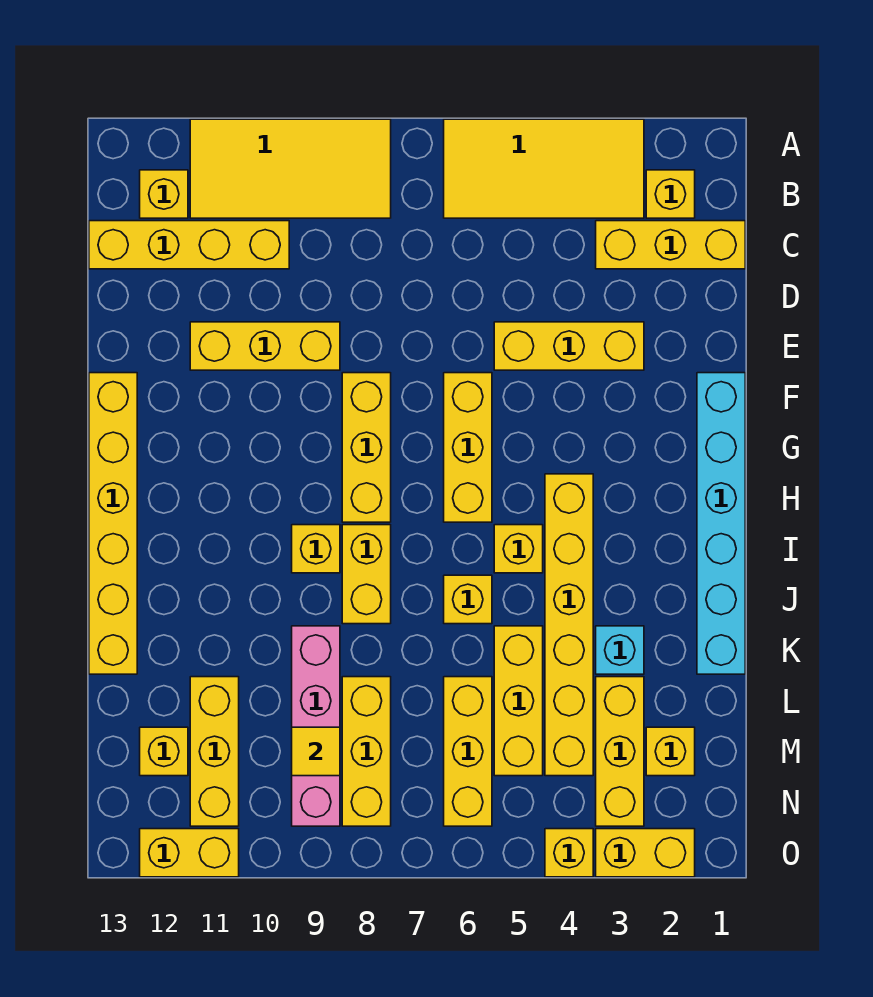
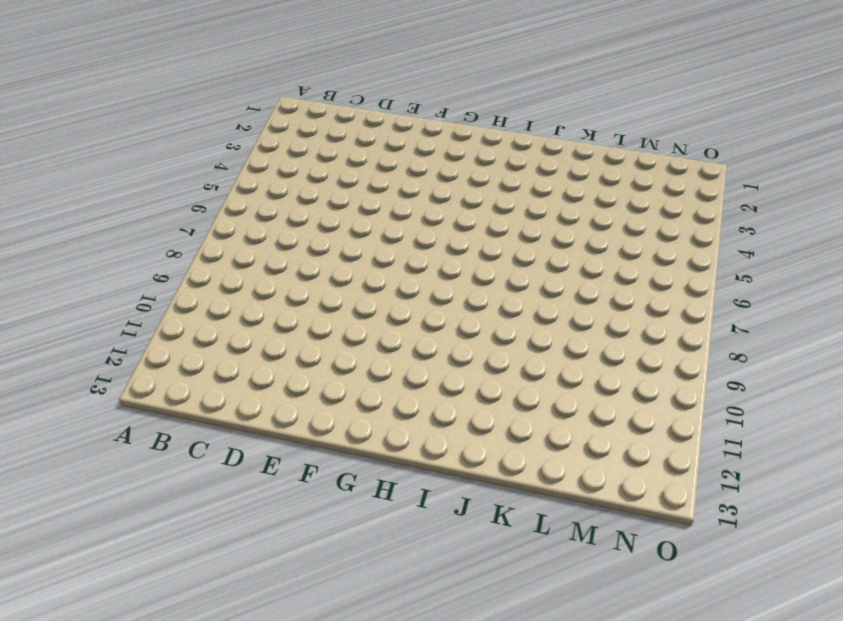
none -> yellow 2x4 tile [444,119,644,218]
none -> yellow 2x4 tile [190,119,391,218]
none -> yellow 1x1 brick [646,170,695,218]
none -> yellow 1x1 brick [140,170,188,218]

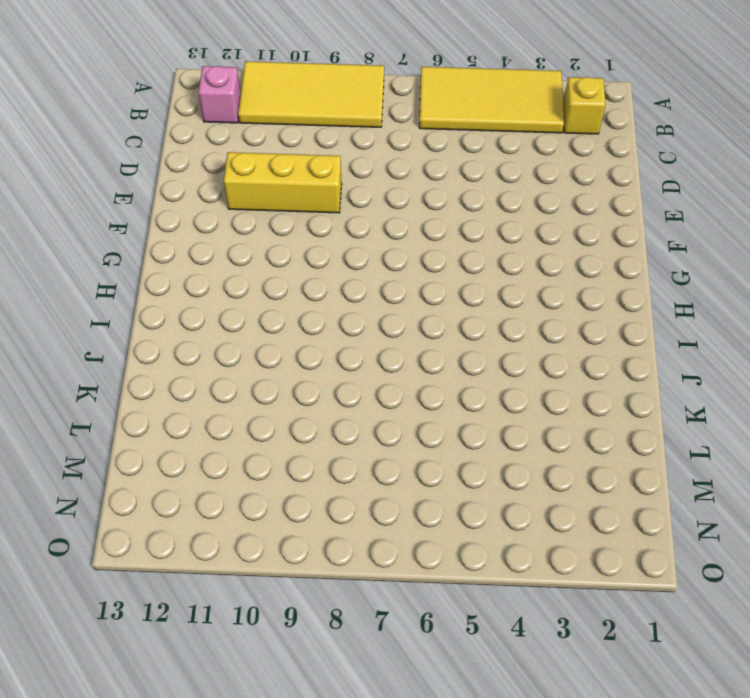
pink 1x1 brick [198,66,241,123] -> yellow 1x1 brick [140,170,188,218]
none -> yellow 1x3 brick [596,221,745,269]
none -> yellow 1x4 brick [89,221,289,269]
none -> yellow 1x3 brick [494,322,644,370]
none -> cyan 1x6 brick [697,373,745,674]

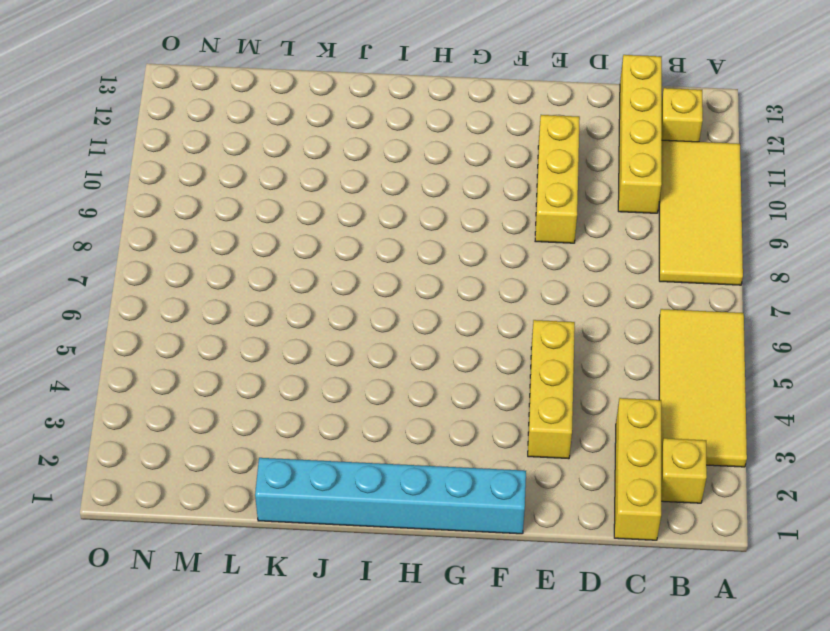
none -> yellow 1x3 brick [444,373,492,522]
none -> yellow 1x3 brick [342,373,391,522]
none -> yellow 1x6 brick [89,373,137,674]
none -> yellow 1x6 brick [545,474,593,776]

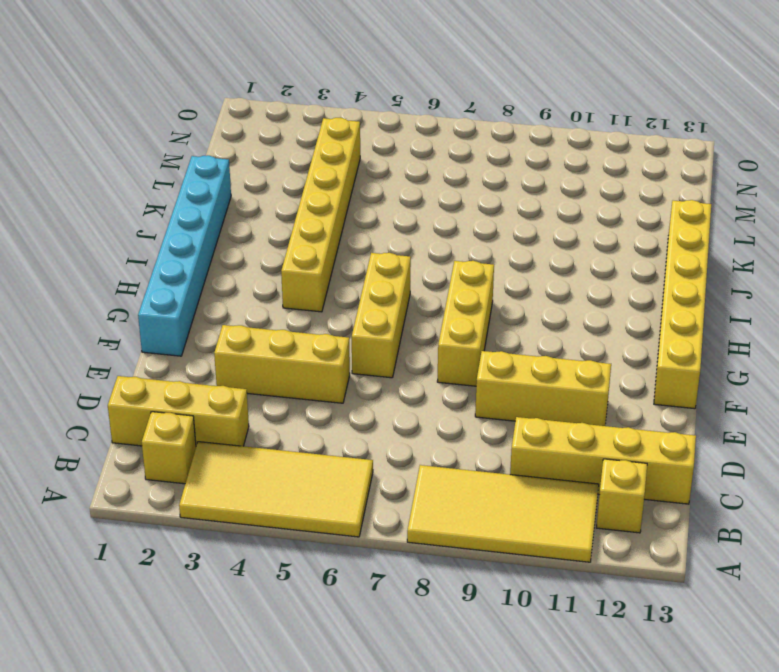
none -> yellow 1x1 brick [494,525,543,573]
none -> yellow 1x2 brick [342,525,391,624]
none -> yellow 1x1 brick [292,525,340,573]
none -> yellow 1x1 brick [444,575,492,624]

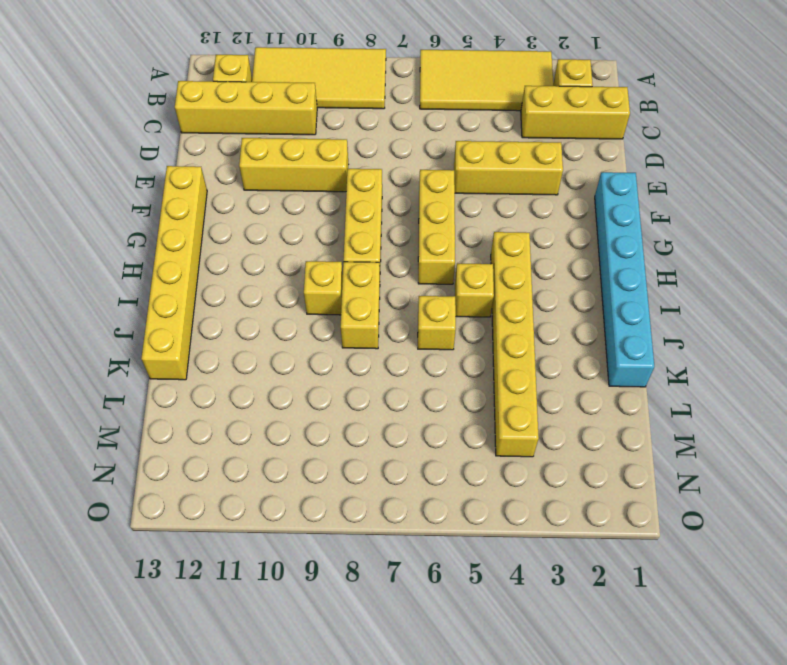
none -> cyan 1x1 brick [596,626,644,674]
none -> yellow 1x3 brick [494,626,543,776]
none -> pink 1x4 brick [292,626,340,826]
none -> yellow 1x3 brick [596,677,644,826]

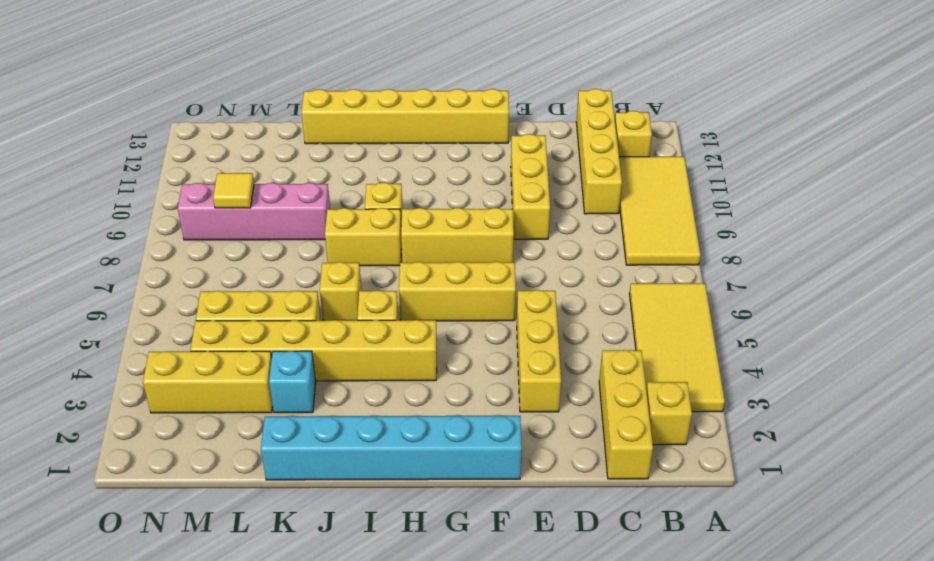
none -> yellow 1x3 brick [444,677,492,826]
none -> yellow 1x3 brick [342,677,391,826]
none -> yellow 1x3 brick [190,677,239,826]
none -> yellow 1x1 brick [646,727,695,776]

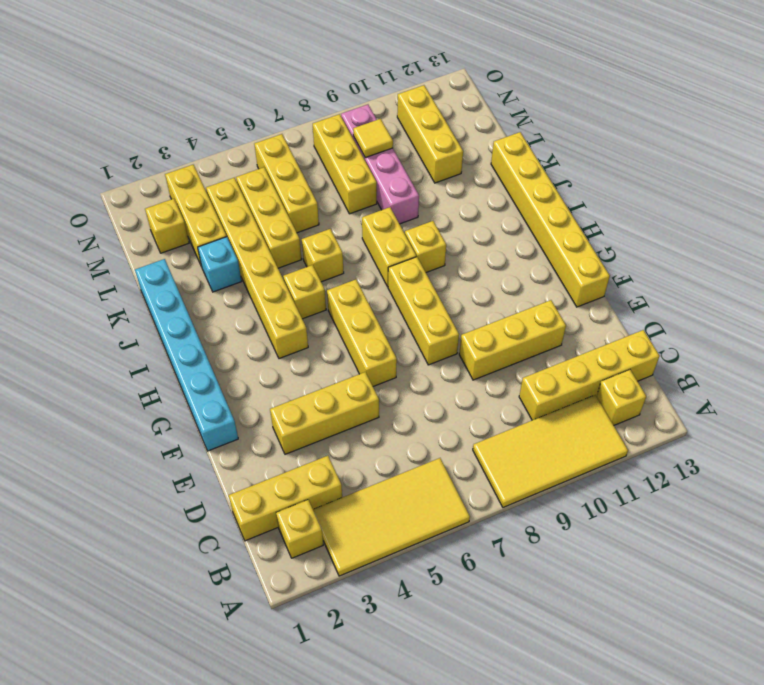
none -> yellow 1x1 brick [140,727,188,776]
none -> yellow 1x2 brick [596,829,695,877]
none -> yellow 1x1 brick [545,829,593,877]
none -> yellow 1x2 brick [140,829,239,877]

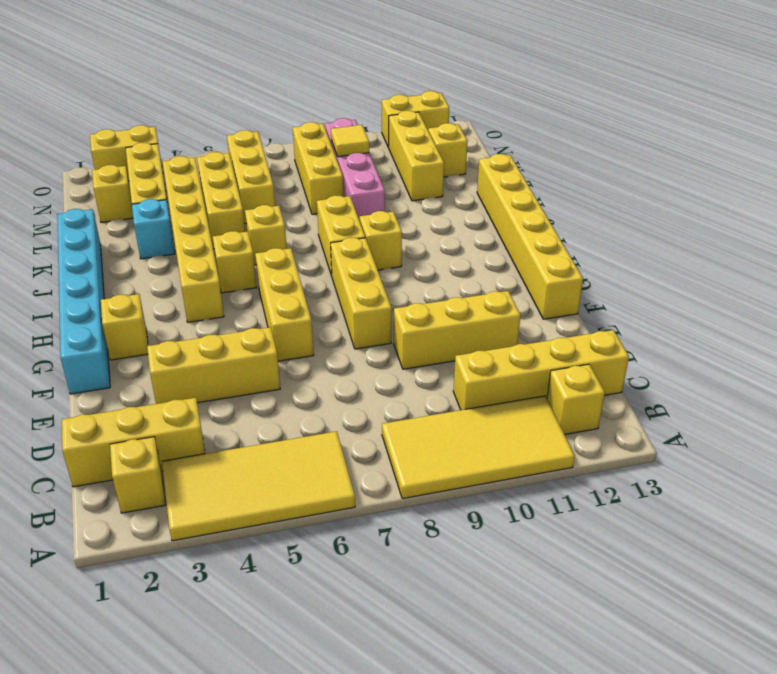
yellow 1x1 brick [101,294,148,360] -> yellow 1x1 brick moved to [545,829,593,877]

